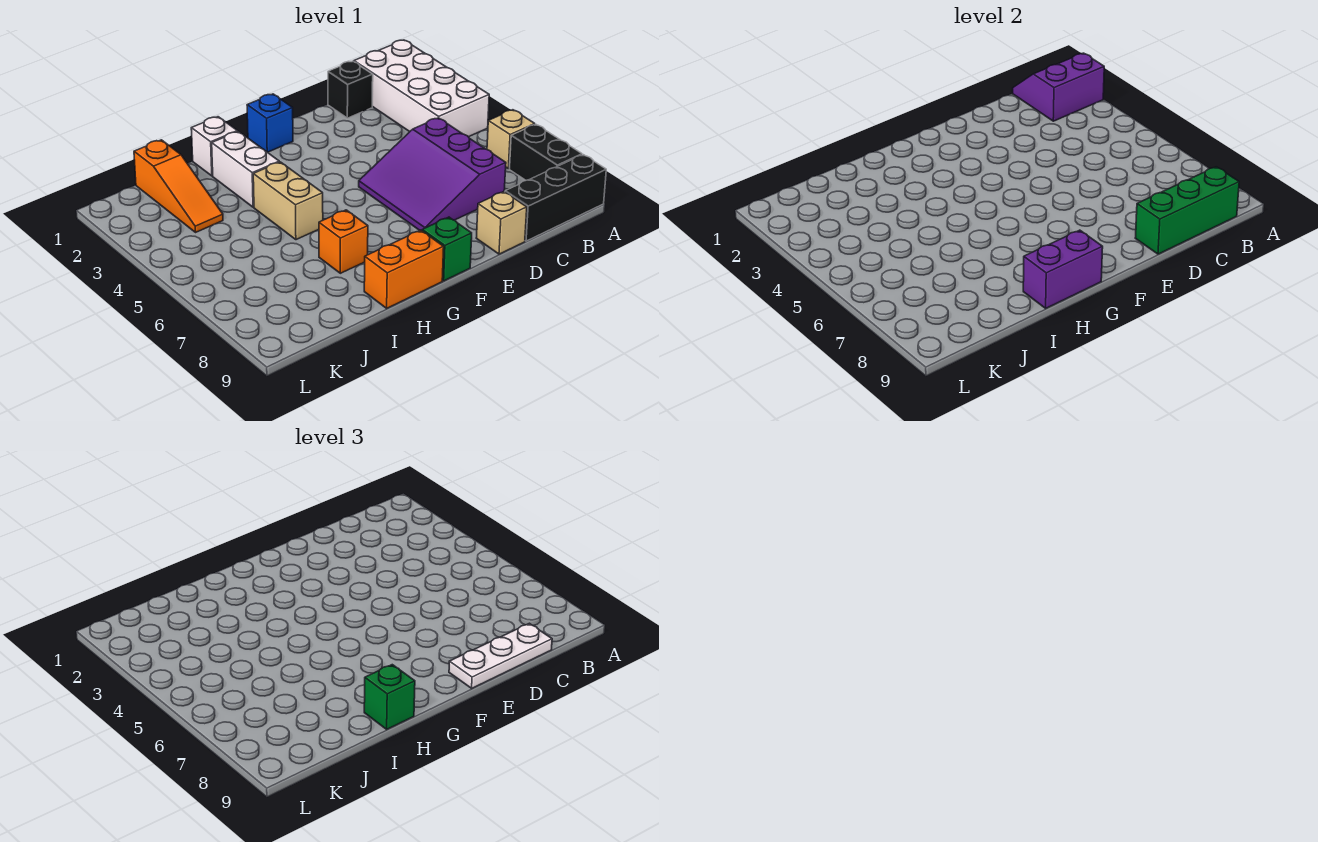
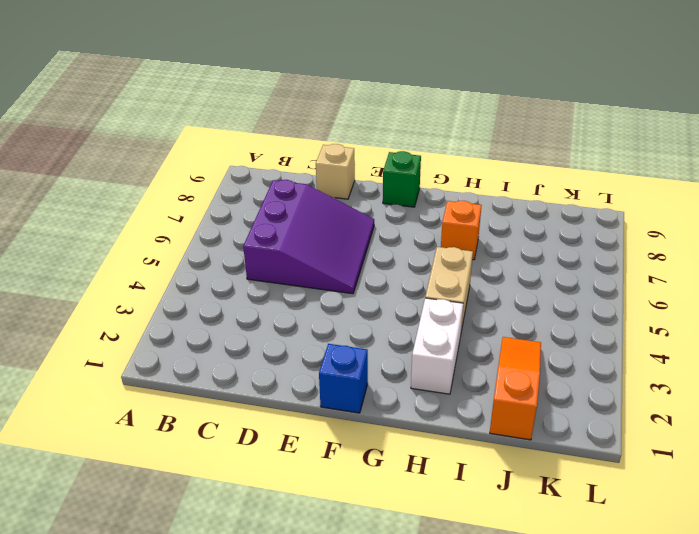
none -> white 2x4 brick [354,40,489,137]
none -> tan 1x1 brick [487,110,535,169]
none -> black 1x2 brick [510,124,582,180]

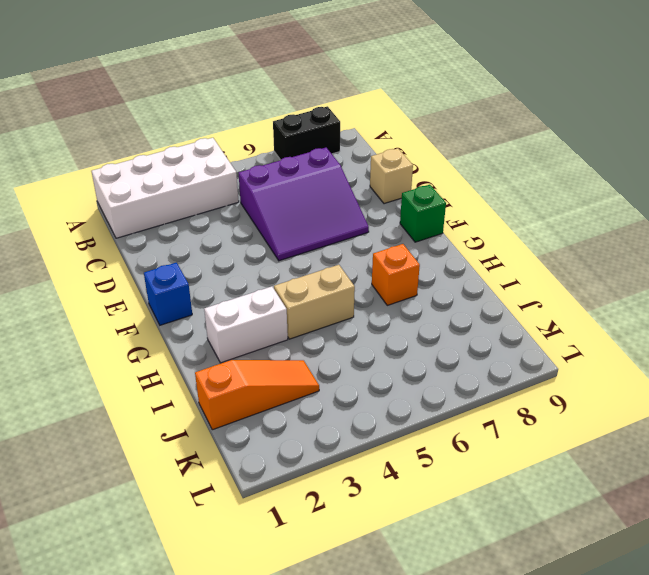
none -> tan 1x1 brick [487,110,535,169]
none -> black 1x3 brick [505,155,606,241]
none -> black 1x1 brick [328,61,373,118]

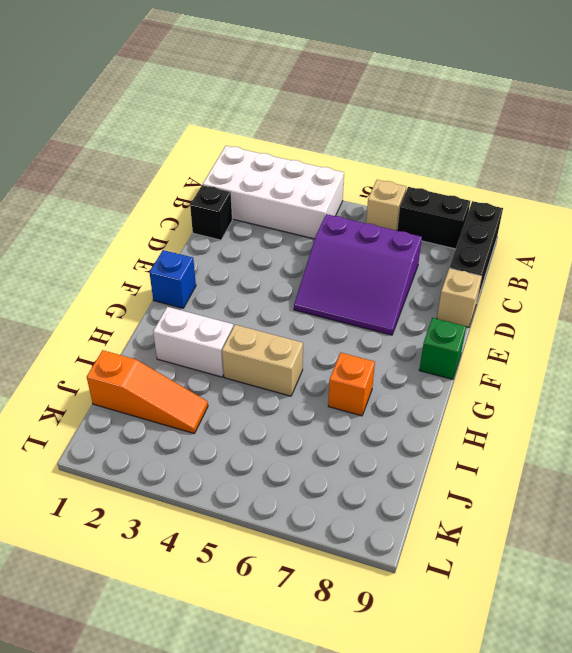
none -> orange 1x2 brick [364,230,444,308]
none -> white 1x1 brick [191,117,238,176]
none -> purple 2x2 slope [1013,53,1104,121]

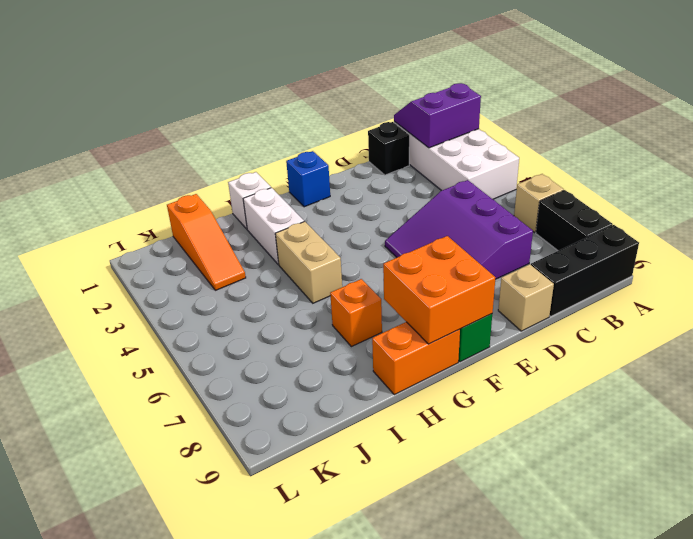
orange 2x2 brick [383,236,496,344] -> purple 1x2 brick [1023,230,1103,308]
none -> green 1x3 brick [1135,167,1239,254]
none -> white 1x3 plate [449,623,552,688]
none -> green 1x1 brick [364,665,415,729]

